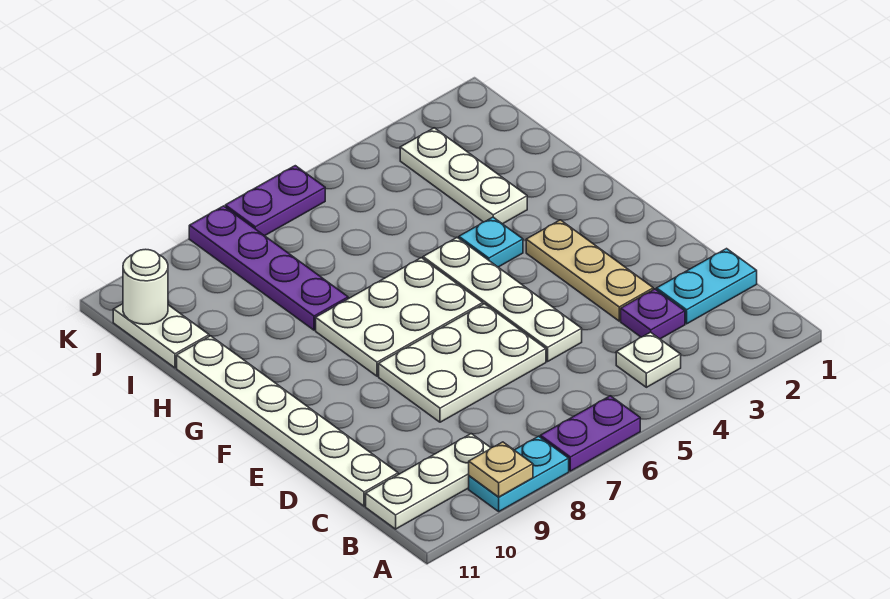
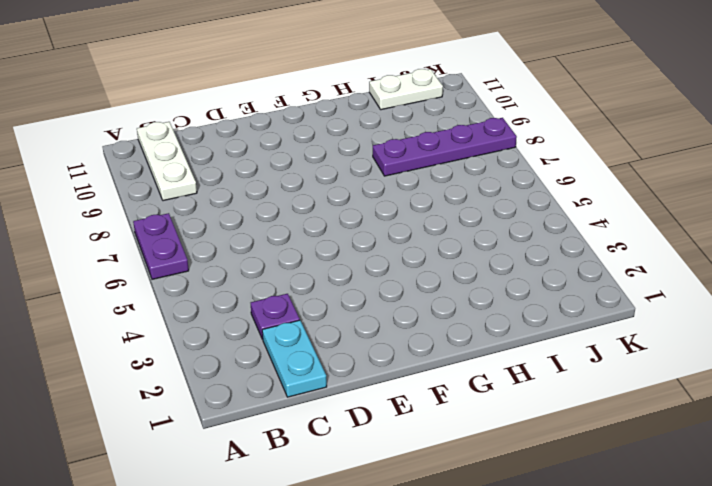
none -> cyan 1x2 plate [469,436,569,511]
none -> white 1x1 plate [616,332,681,387]
none -> white 1x6 plate [177,336,398,506]

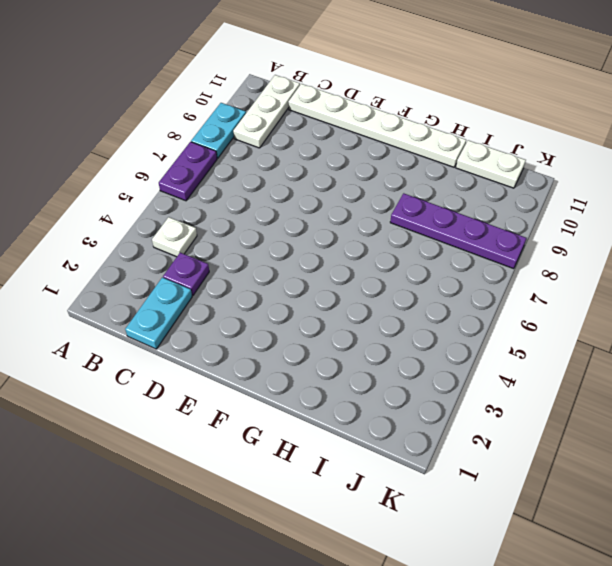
none -> tan 1x3 plate [526,220,654,321]
none -> white 1x4 plate [423,238,582,361]
none -> white 2x3 plate [379,304,546,422]

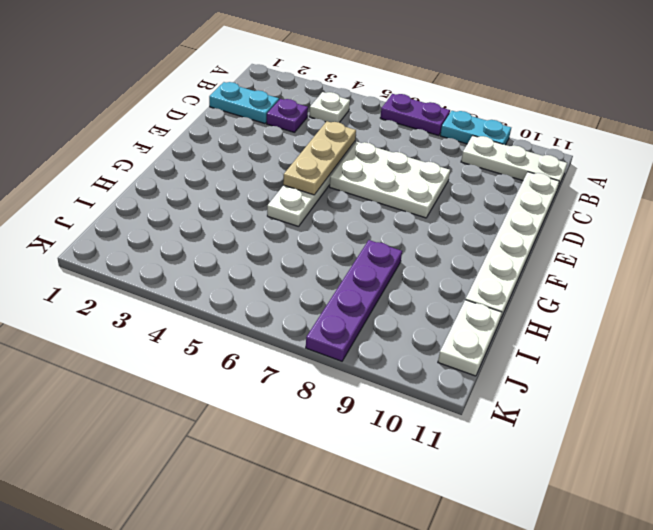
tan 1x3 plate [283,121,356,195] -> tan 1x3 plate moved to [526,220,654,321]
none -> white 2x3 plate [316,258,483,376]
none -> cyan 1x1 plate [459,217,523,267]
none -> white 1x3 plate [400,128,527,224]

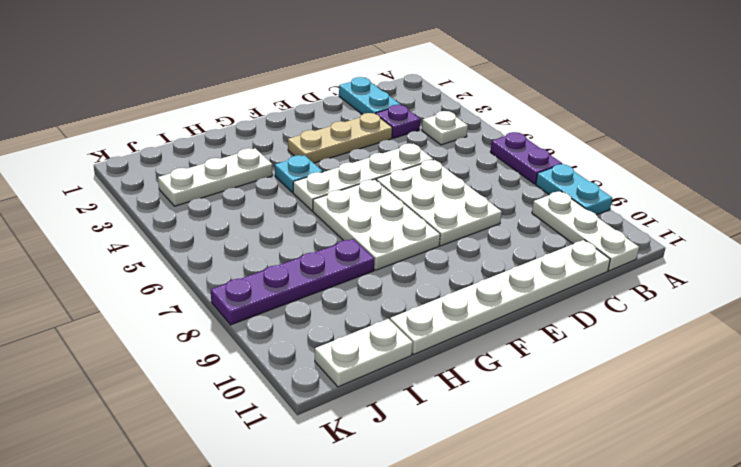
none -> purple 1x2 plate [225,166,325,236]
none -> tan 1x1 plate [469,442,533,497]
none -> white 1x1 round brick [123,249,168,324]

